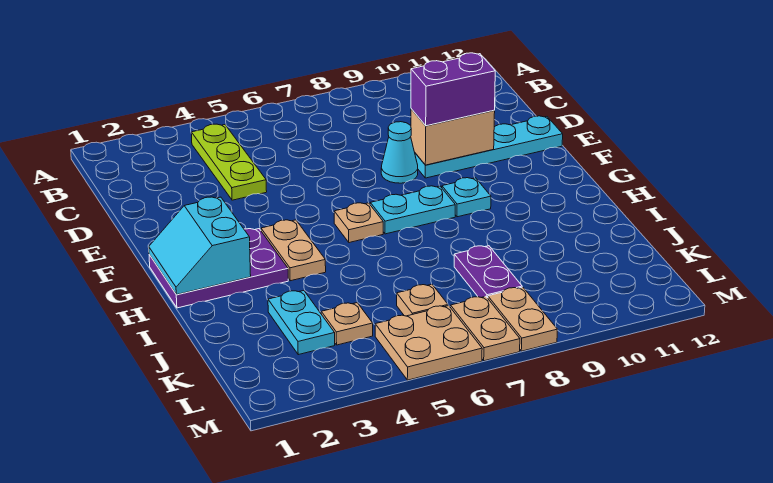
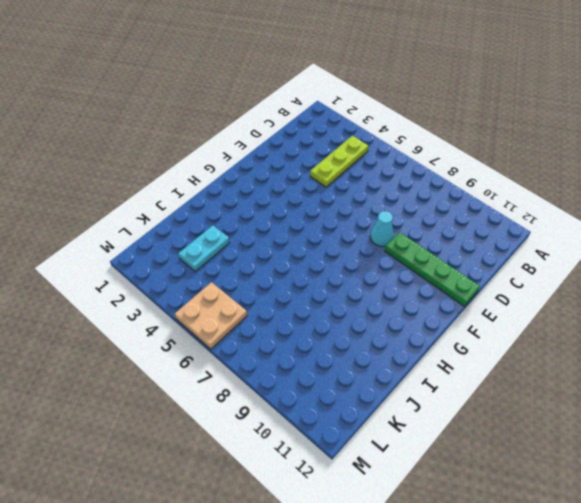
green 1x4 plate [385,232,480,306] -> cyan 1x4 plate [415,116,563,178]
none -> purple 2x3 plate [149,229,288,308]
none -> tan 1x2 plate [261,220,326,281]
none -> tan 1x1 plate [334,203,383,243]

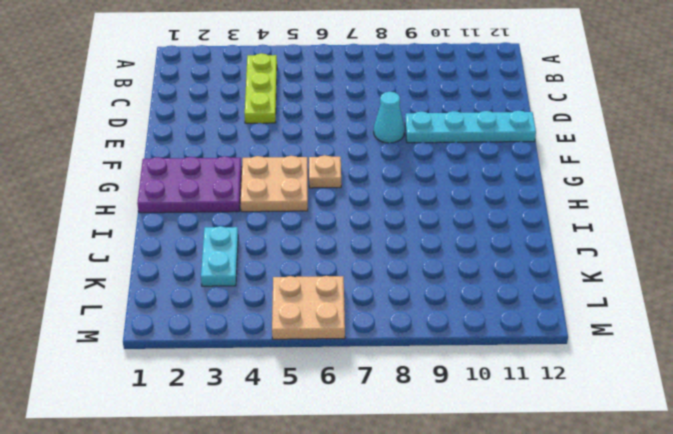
tan 2x2 plate [241,156,308,212] -> tan 1x2 plate [261,220,326,281]
none -> cyan 1x2 plate [370,186,455,234]
none -> cyan 1x1 plate [442,178,491,217]
none -> purple 1x2 plate [454,246,522,298]

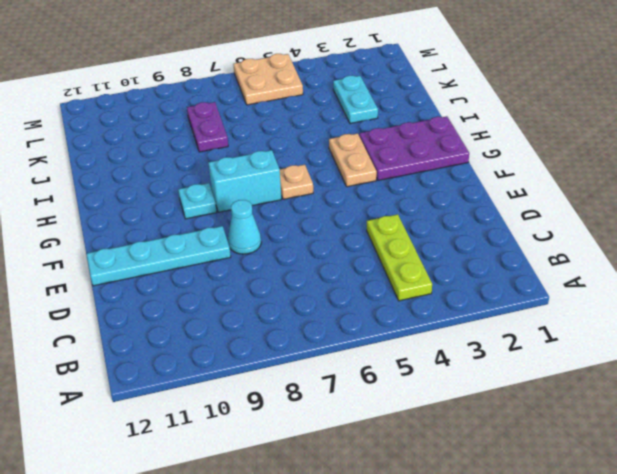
cyan 1x2 brick [209,150,281,212] -> cyan 1x2 plate [370,186,455,234]
none -> tan 1x1 plate [321,303,373,345]
none -> tan 1x1 plate [397,284,448,316]
none -> tan 1x2 plate [451,296,520,361]

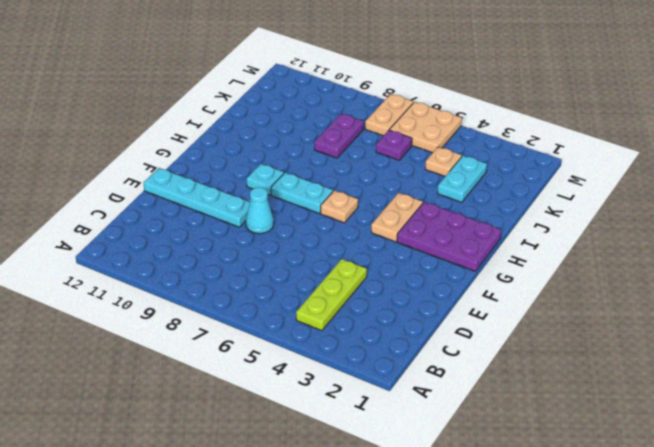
purple 1x1 plate [376,130,412,160] -> tan 1x1 plate [397,284,448,316]
none -> tan 1x2 plate [488,287,557,351]
none -> tan 1x2 brick [411,109,495,165]
none -> cyan 2x2 slope [149,197,251,295]

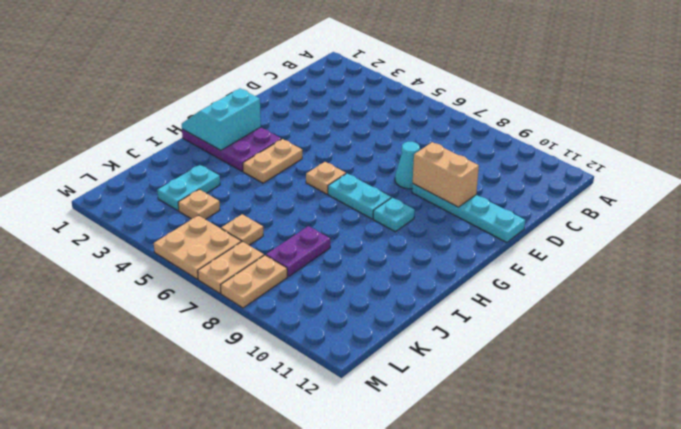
none -> lime 1x3 plate [191,124,267,200]
none -> purple 1x2 brick [411,53,495,126]

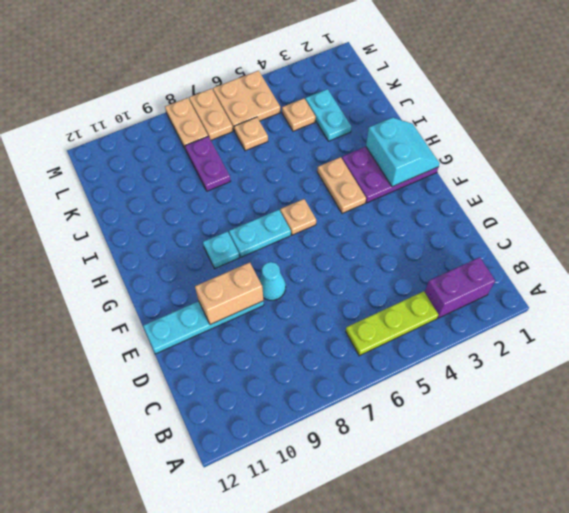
purple 1x2 brick [425,257,495,318] -> purple 1x2 brick moved to [411,53,495,126]
lime 1x3 plate [346,291,438,356] -> lime 1x3 plate turned to [191,124,267,200]

